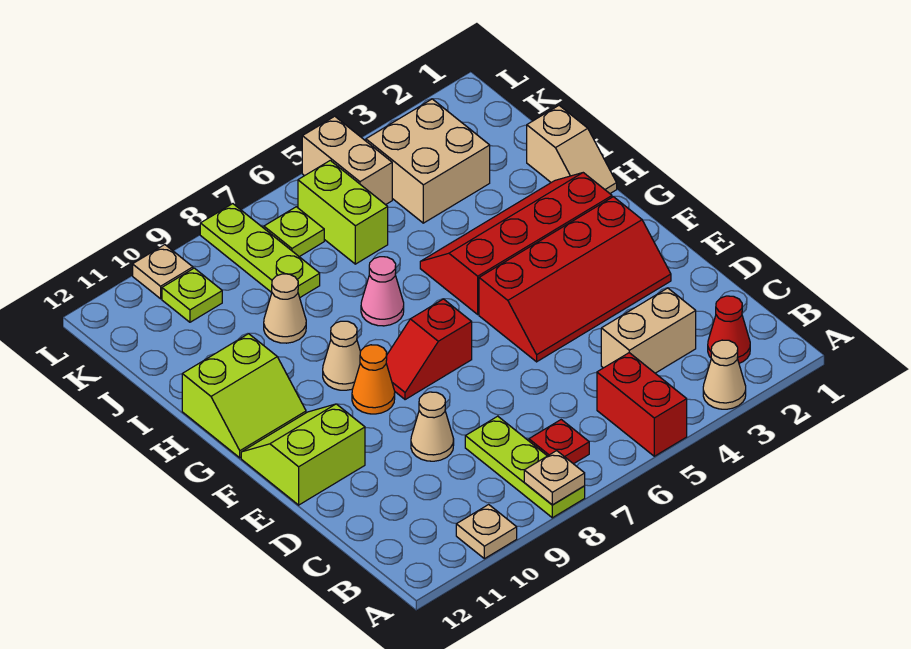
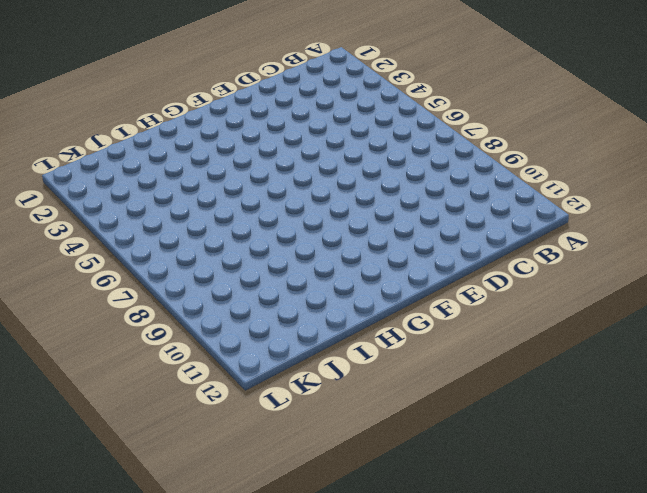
none -> tan 1x1 cone [703,340,746,409]
none -> red 1x2 brick [597,353,687,456]
none -> lime 1x3 plate [465,416,585,518]

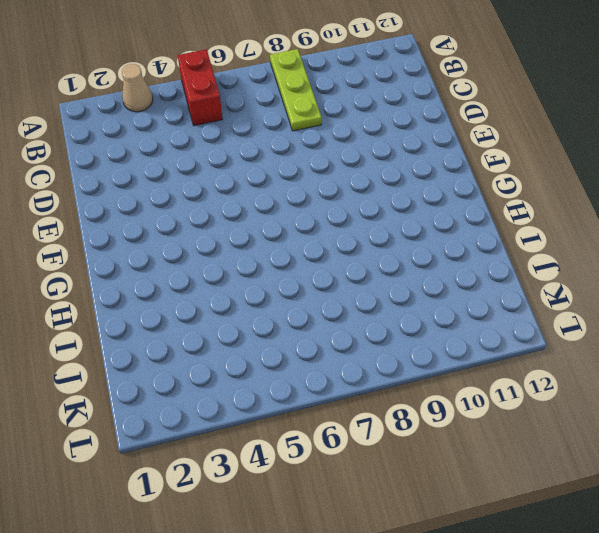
none -> tan 1x1 plate [456,504,517,559]
none -> red 1x1 cone [708,296,750,363]
none -> red 1x1 plate [529,420,589,464]

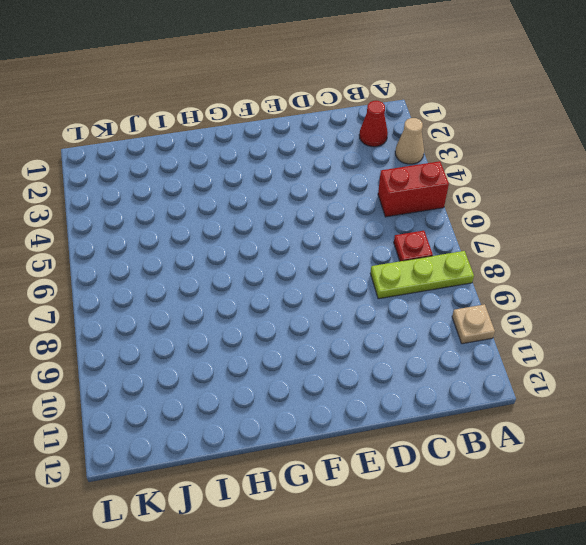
none -> tan 1x2 brick [601,288,696,373]
none -> tan 1x1 cone [411,392,454,461]
none -> red 2x4 slope [479,197,671,362]

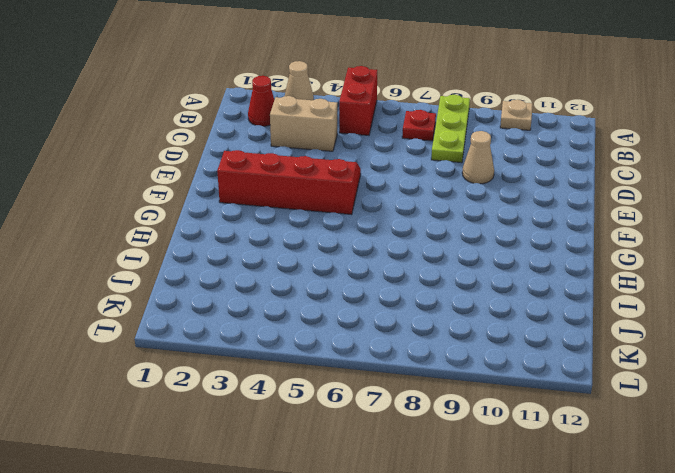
none -> lime 2x2 slope [241,404,365,505]
none -> red 1x2 slope [386,299,472,400]
none -> orange 1x1 cone [352,345,395,414]

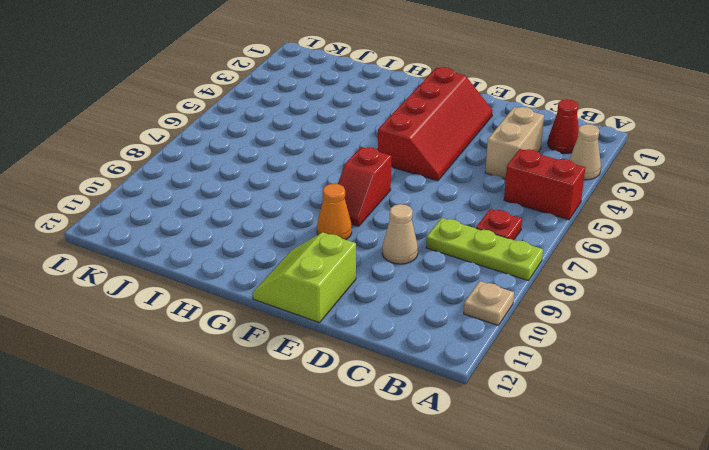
none -> red 2x4 slope [420,173,612,314]
none -> tan 1x1 cone [323,321,361,390]
none -> lime 2x2 slope [182,334,306,458]

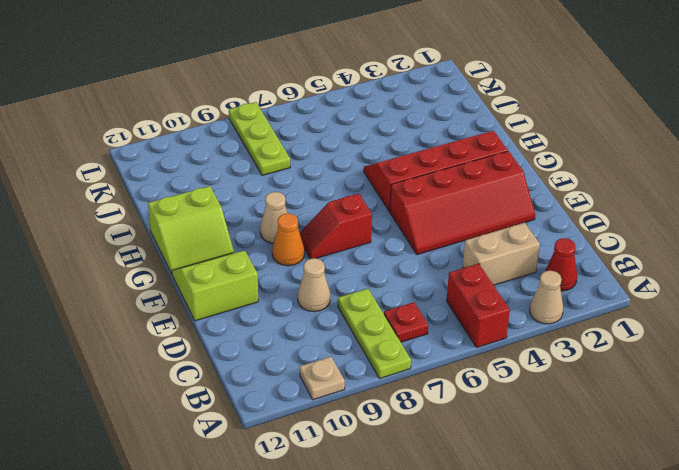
none -> tan 1x2 slope [527,106,617,193]
none -> pink 1x1 cone [361,257,404,326]
none -> tan 1x1 cone [264,274,306,343]

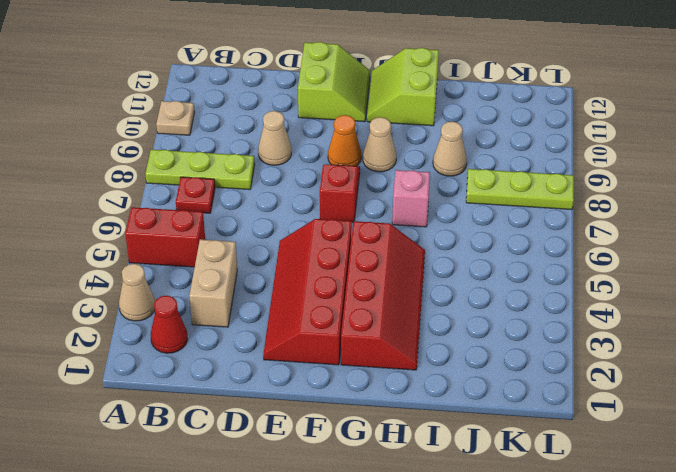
pink 1x1 brick [392,170,430,227] -> pink 1x1 cone [361,257,404,326]
none -> tan 1x2 slope [527,106,617,193]
none -> tan 2x2 brick [366,99,490,223]
none -> lime 1x2 brick [298,160,388,264]

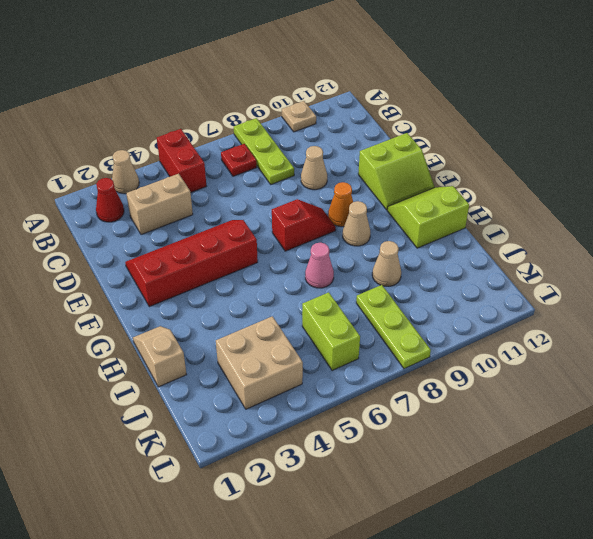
none -> red 2x4 slope [420,173,612,314]
none -> tan 1x2 brick [302,116,392,205]
none -> lime 1x1 plate [264,207,324,257]

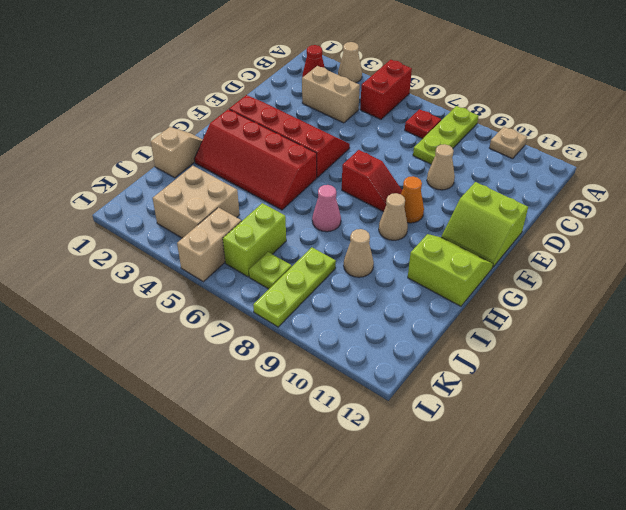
none -> lime 1x1 plate [162,268,222,322]
none -> tan 1x1 plate [133,245,193,299]
none -> tan 1x1 plate [524,451,585,505]

